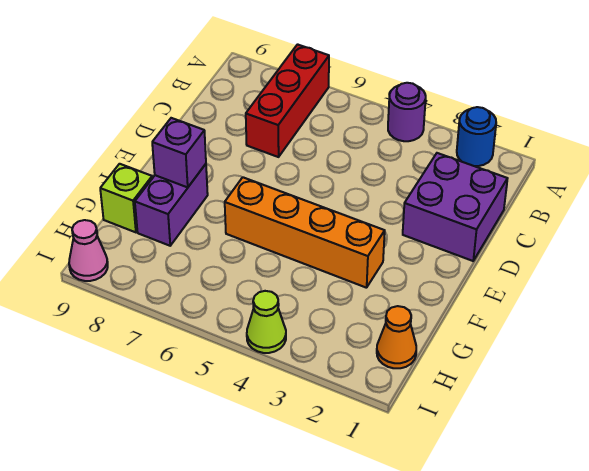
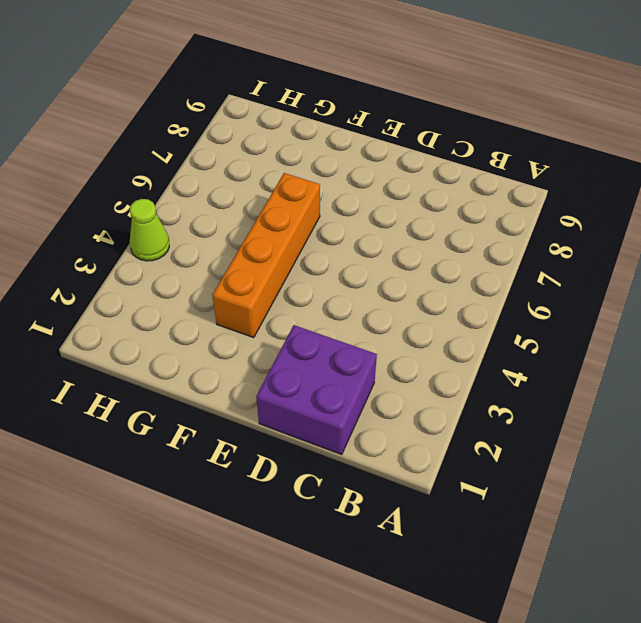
none -> blue 1x1 round brick [457,107,496,166]
none -> purple 1x1 round brick [388,83,426,141]

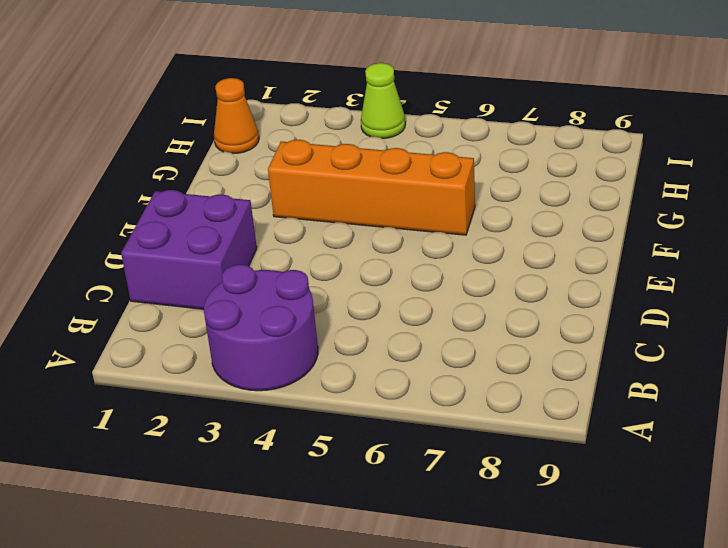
purple 2x2 round brick [204,265,318,391] -> purple 1x1 round brick [388,83,426,141]
none -> blue 1x1 round brick [457,107,496,166]
none -> red 1x3 brick [246,44,329,157]

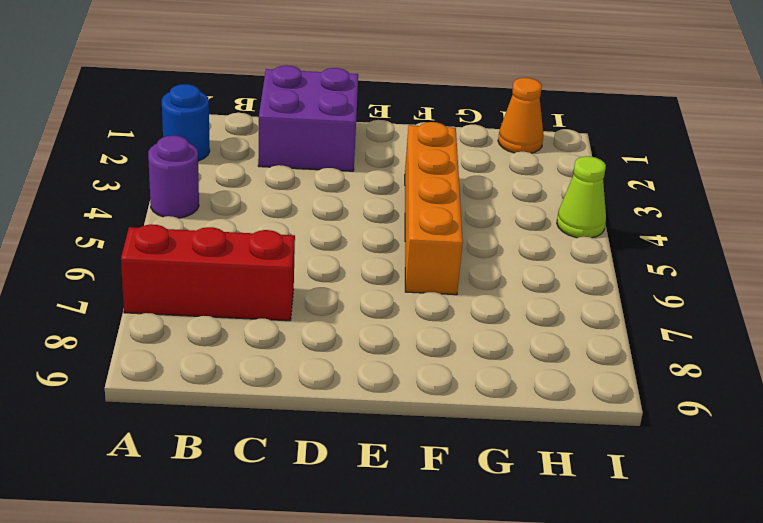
none -> purple 1x2 brick [135,164,208,246]
none -> lime 1x1 brick [100,164,152,232]

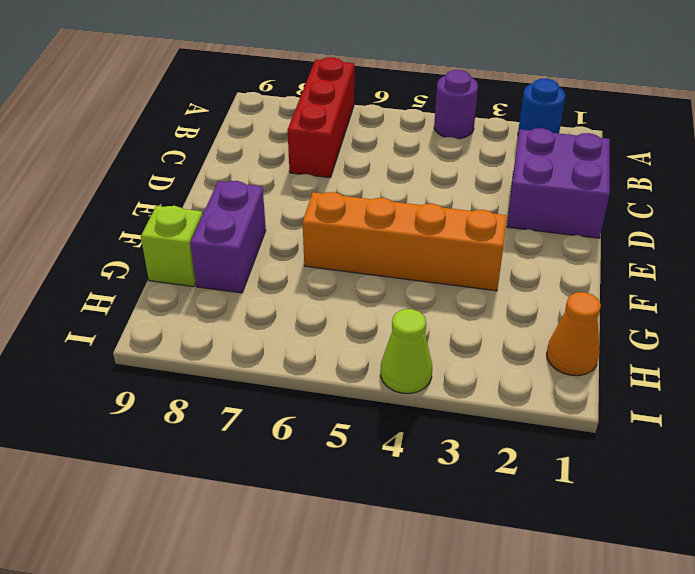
none -> pink 1x1 cone [69,220,108,281]
none -> purple 1x1 brick [152,118,206,187]

